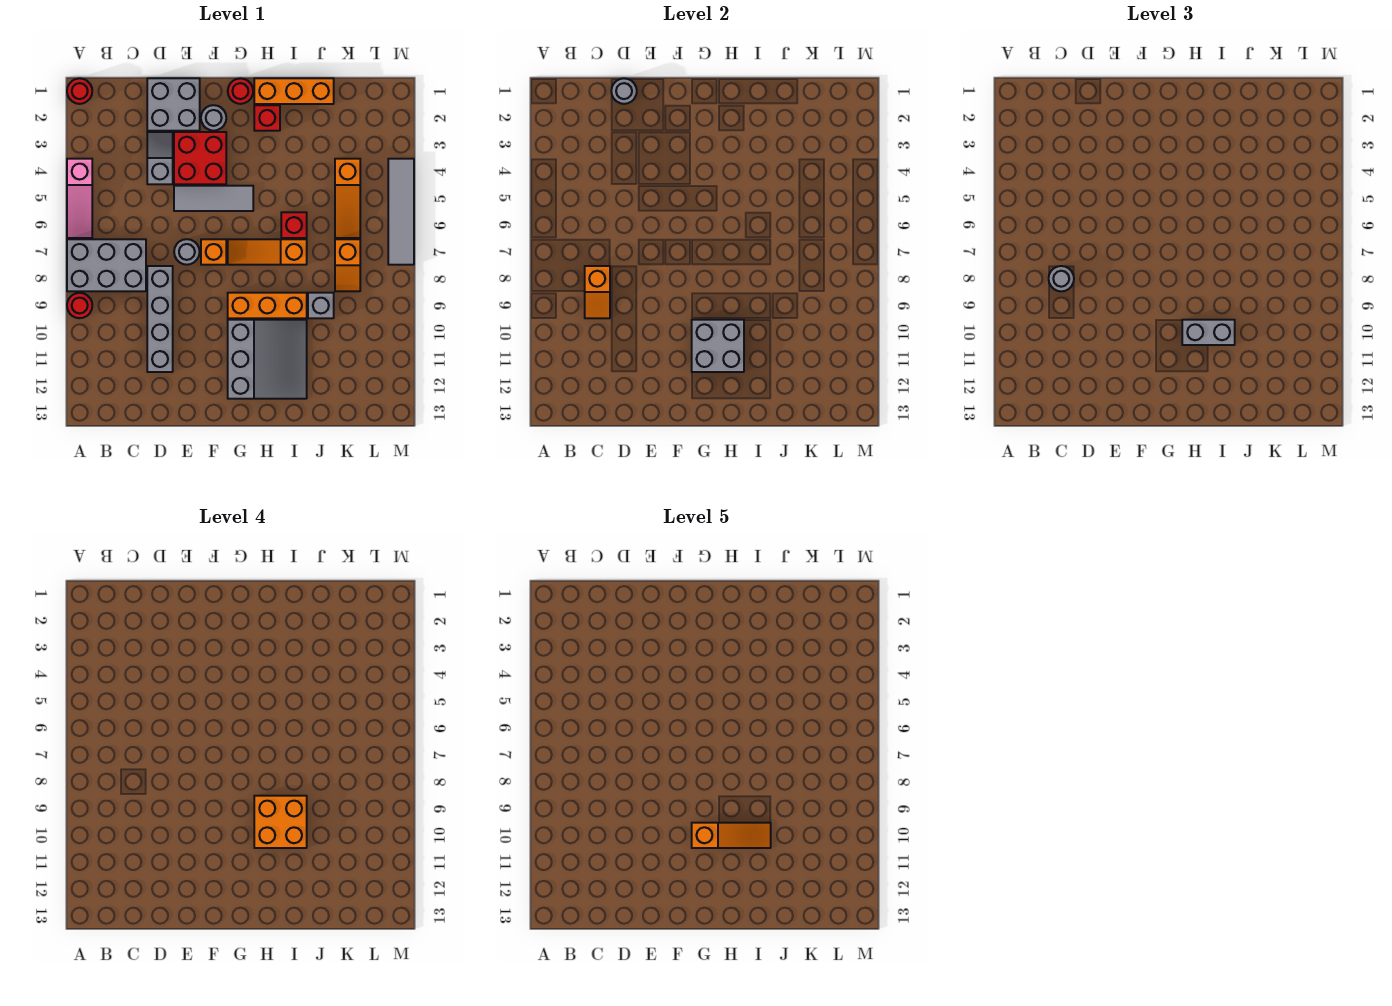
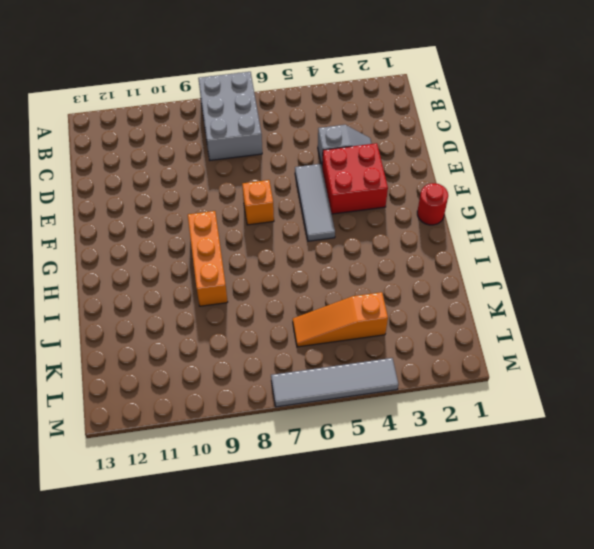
none -> red 1x1 round brick [67,78,92,104]
none -> pink 1x3 slope [67,159,92,238]
none -> red 1x1 round brick [67,293,92,318]
none -> grey 2x2 brick [147,78,200,131]

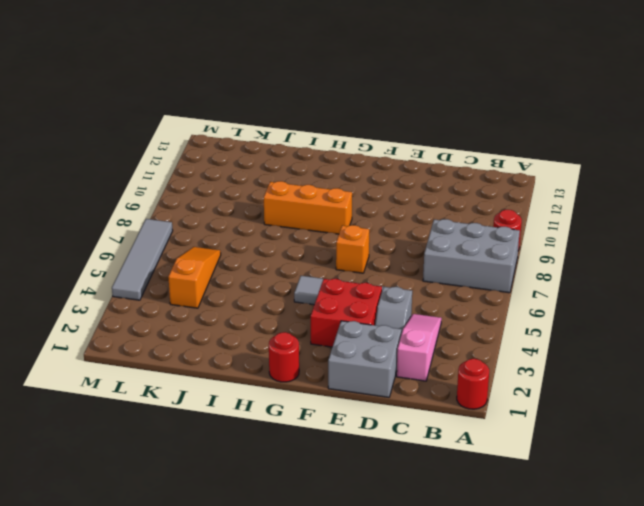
pink 1x3 slope [397,314,442,381] -> pink 1x3 slope moved to [67,159,92,238]
none -> grey 1x4 brick [147,266,173,372]
none -> grey 1x1 round brick [174,239,200,265]
none -> grey 1x1 round brick [201,105,226,131]
none -> orange 1x3 slope [228,239,307,265]

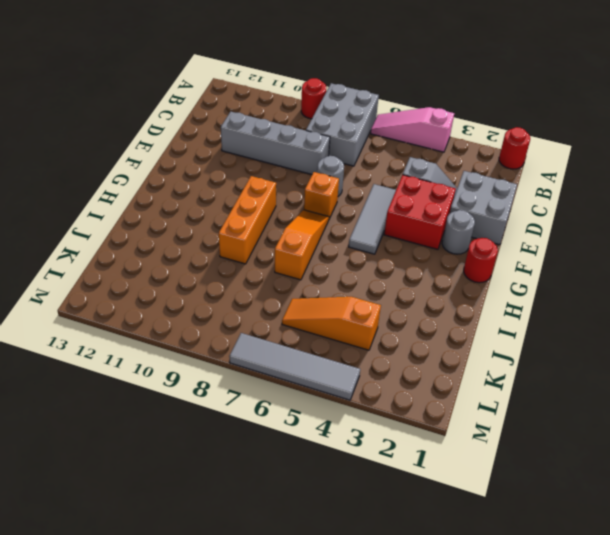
none -> grey 3x3 slope [228,320,307,399]
none -> orange 1x3 brick [254,78,334,104]
none -> red 1x1 brick [254,105,280,131]
none -> red 1x1 brick [281,212,307,238]

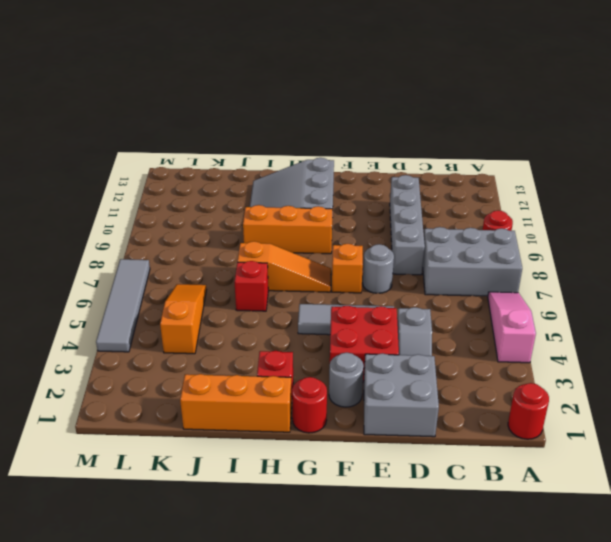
none -> grey 1x1 brick [308,293,334,318]
none -> orange 1x2 slope [335,239,360,291]
none -> orange 1x2 slope [585,266,610,318]
none -> grey 1x1 round brick [611,78,637,104]

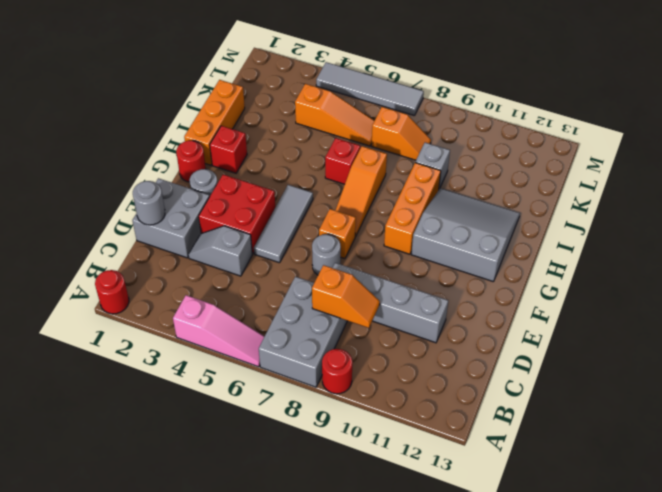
none -> grey 2x2 brick [692,320,744,372]
none -> grey 1x1 round brick [1049,266,1074,291]
none -> grey 1x2 brick [1182,320,1235,345]
none -> orange 2x2 brick [254,796,307,848]

